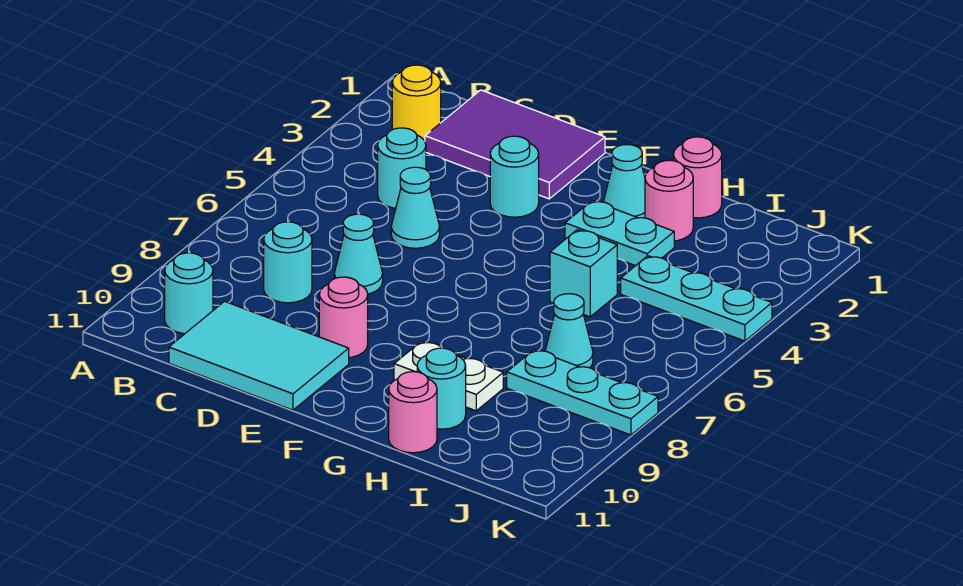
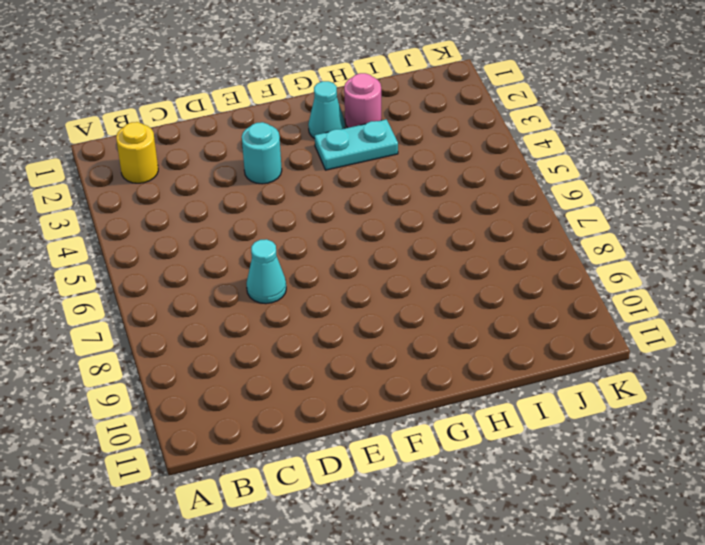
none -> cyan 1x1 round brick [165,253,213,334]
none -> purple 2x3 tile [425,90,605,199]
none -> cyan 1x1 round brick [378,128,426,208]

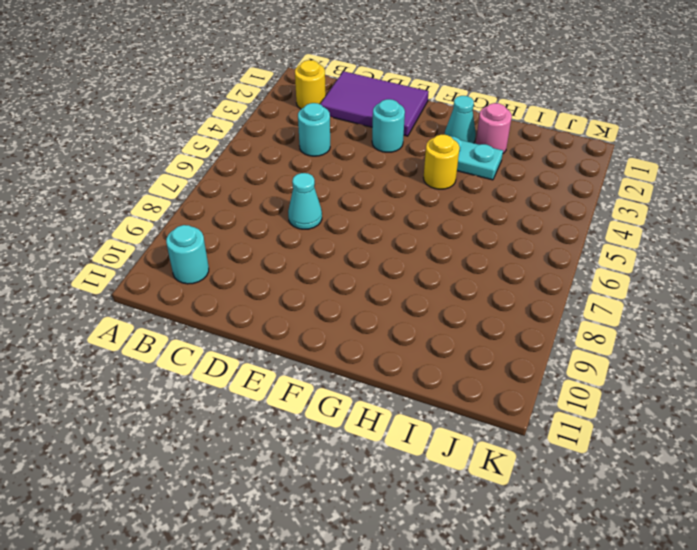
yellow 1x1 round brick [423,135,460,189] -> none
none -> cyan 1x1 round brick [264,222,312,303]
none -> cyan 2x3 tile [169,301,349,410]
none -> cyan 1x1 cone [391,167,440,248]

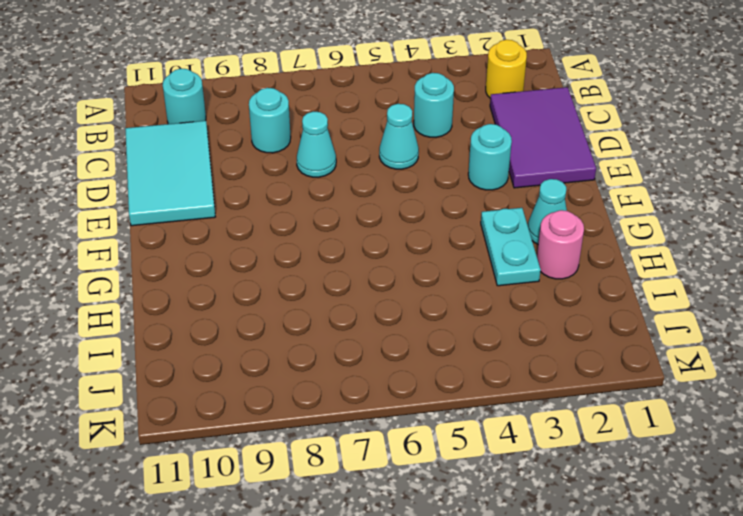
none -> pink 1x1 round brick [319,277,368,358]
none -> white 1x2 plate [394,341,503,411]
none -> pink 1x1 round brick [673,137,722,218]

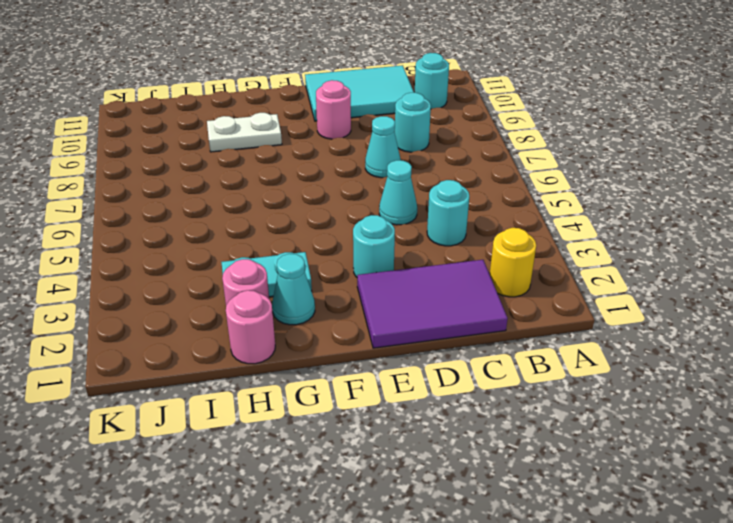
none -> cyan 1x1 brick [550,230,617,317]
none -> cyan 1x1 round brick [417,348,466,429]
none -> pink 1x1 round brick [389,372,437,453]

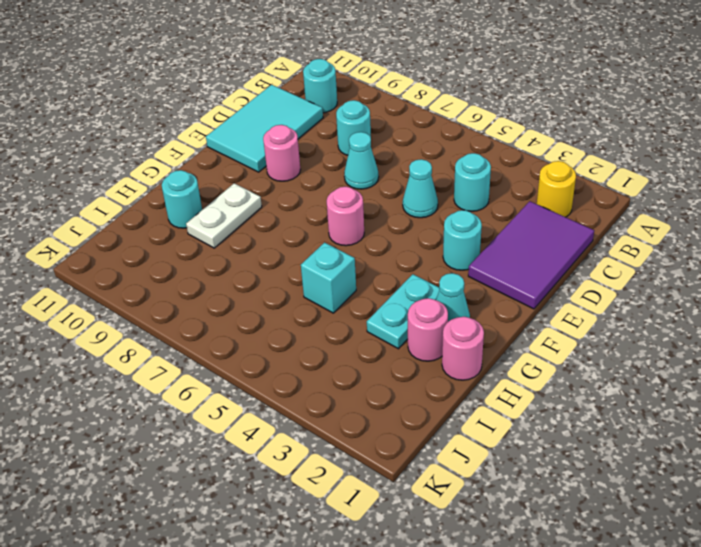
pink 1x1 round brick [327,187,364,246] -> pink 1x1 round brick moved to [389,372,437,453]
none -> cyan 1x3 plate [621,256,772,341]
none -> cyan 1x1 cone [545,294,593,368]
none -> cyan 1x3 plate [507,350,658,435]

